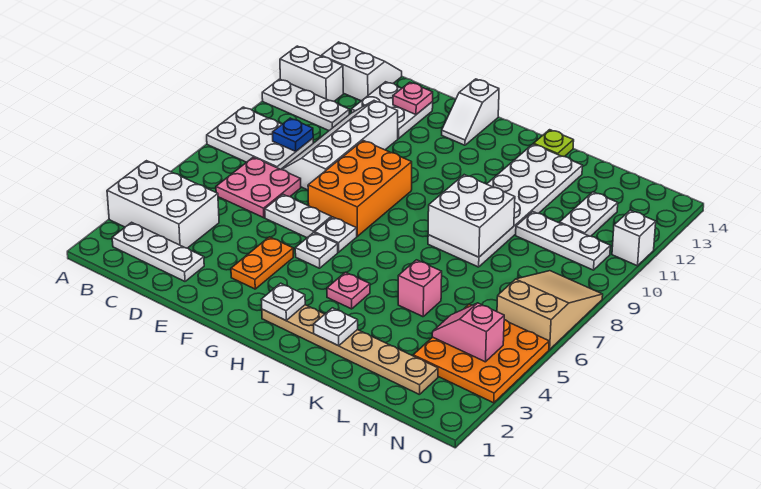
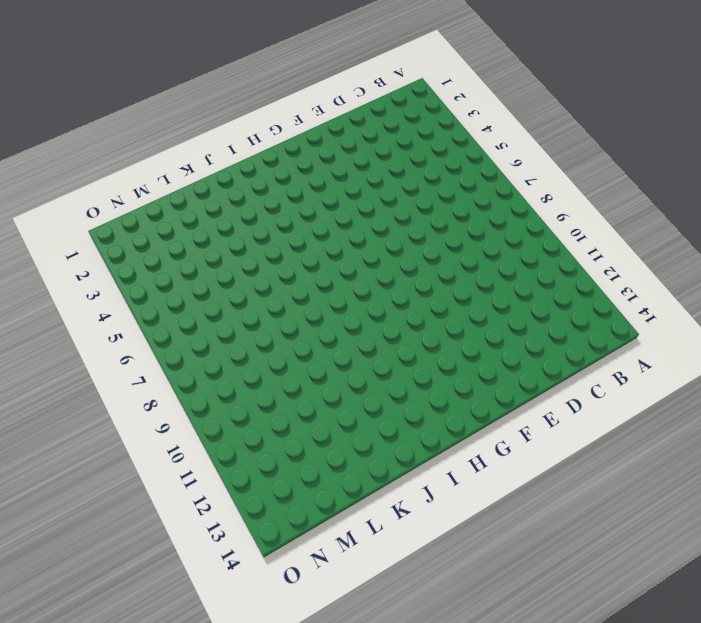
none -> white 2x3 brick [107,161,219,248]
none -> white 2x3 plate [207,107,313,169]
none -> white 1x3 plate [262,79,349,131]
none -> white 1x2 brick [280,46,343,101]

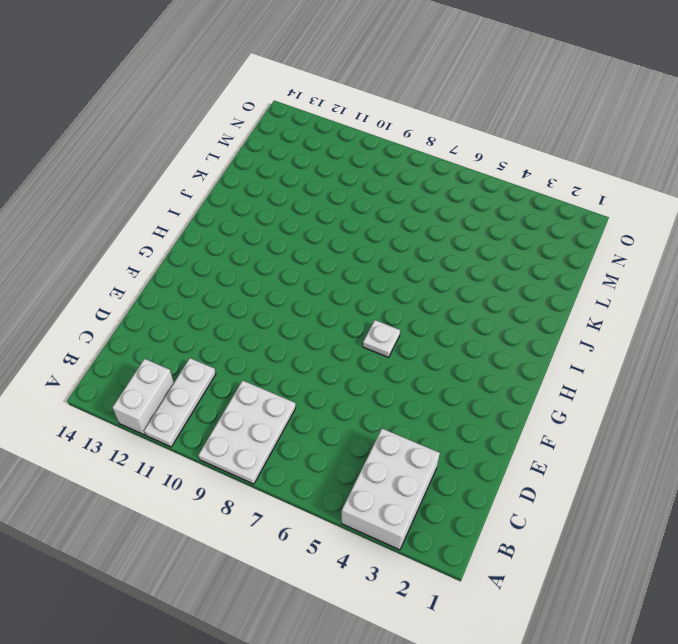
none -> white 1x3 plate [112,222,204,281]
none -> white 2x2 slope [321,42,402,101]
none -> pink 2x2 plate [216,157,301,218]
none -> white 2x4 slope [281,101,398,190]

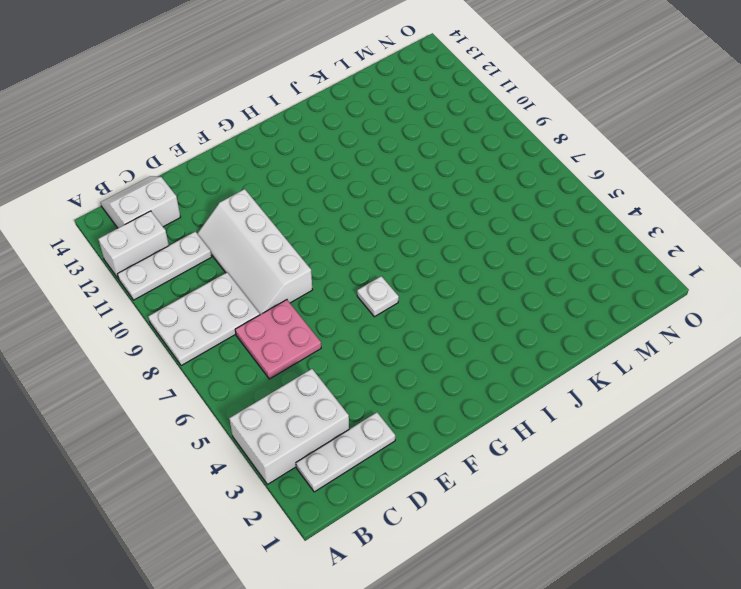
none -> white 2x2 plate [351,82,433,139]
none -> white 1x2 plate [265,194,331,238]
none -> orange 1x2 plate [231,237,293,289]
none -> orange 2x3 brick [308,141,412,236]

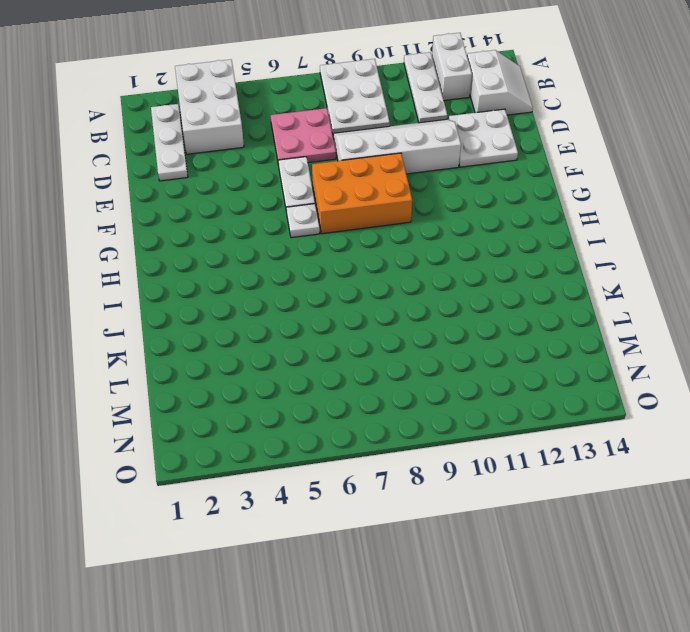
none -> orange 1x2 plate [231,237,293,289]
none -> white 1x1 plate [295,233,338,268]
none -> white 1x2 slope [442,79,499,145]
none -> tan 1x6 plate [262,305,438,395]

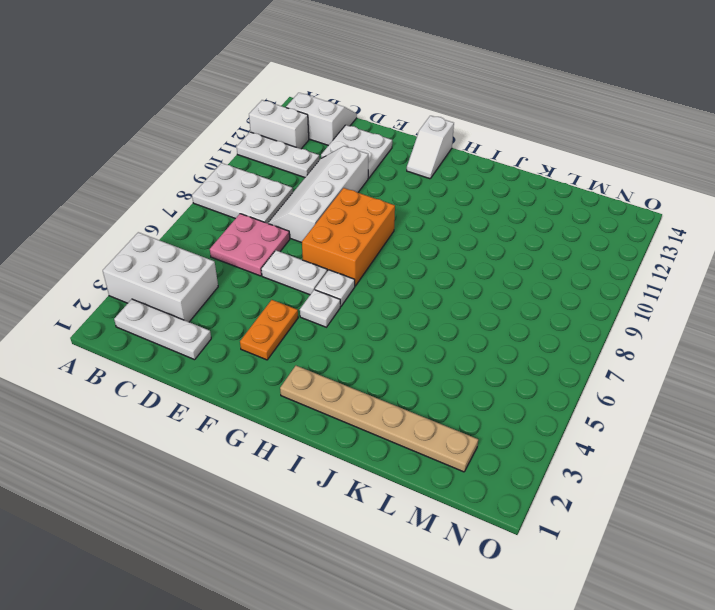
none -> pink 1x1 plate [327,272,370,309]
none -> white 2x6 plate [428,144,582,267]
none -> lime 1x1 plate [534,130,574,157]
none -> pink 1x1 brick [398,260,442,317]

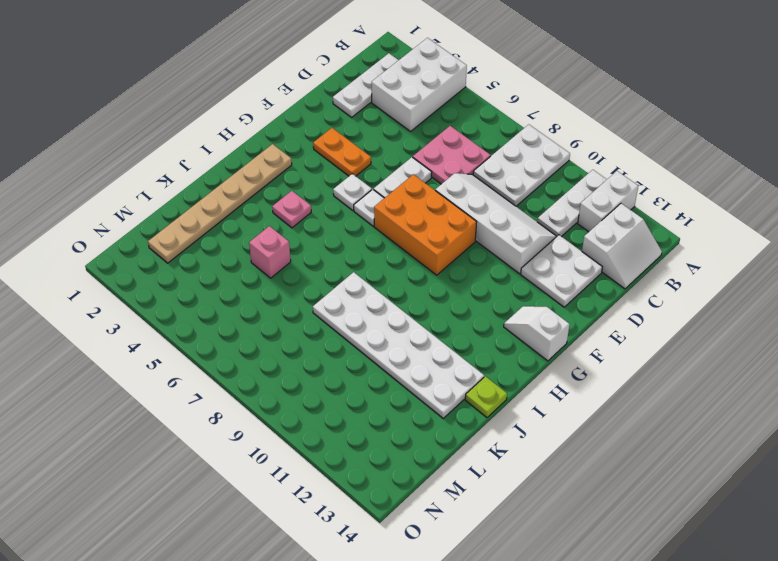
none -> white 1x3 plate [516,211,610,270]
none -> orange 3x3 plate [413,304,549,403]
none -> white 1x2 plate [560,192,618,236]
none -> tan 2x3 slope [497,271,603,350]

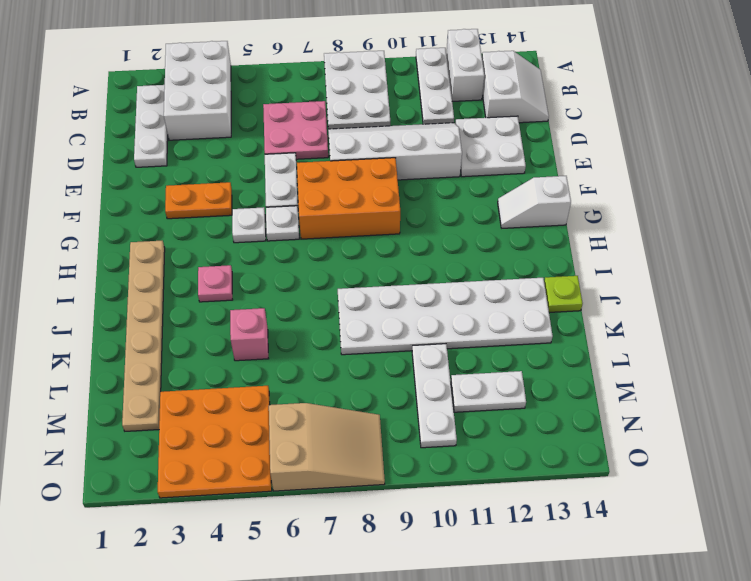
none -> white 1x1 brick [612,210,656,266]
none -> blue 1x1 plate [273,118,313,151]
none -> pink 1x1 plate [393,82,433,115]
none -> white 1x1 plate [261,283,305,320]

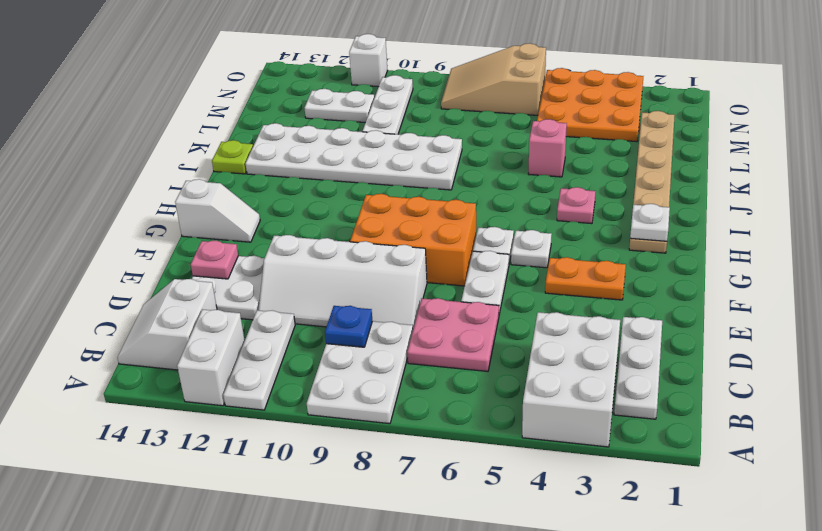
none -> white 1x1 plate [314,308,358,346]
none -> white 2x2 brick [428,175,515,257]
none -> pink 1x2 slope [432,303,504,362]

